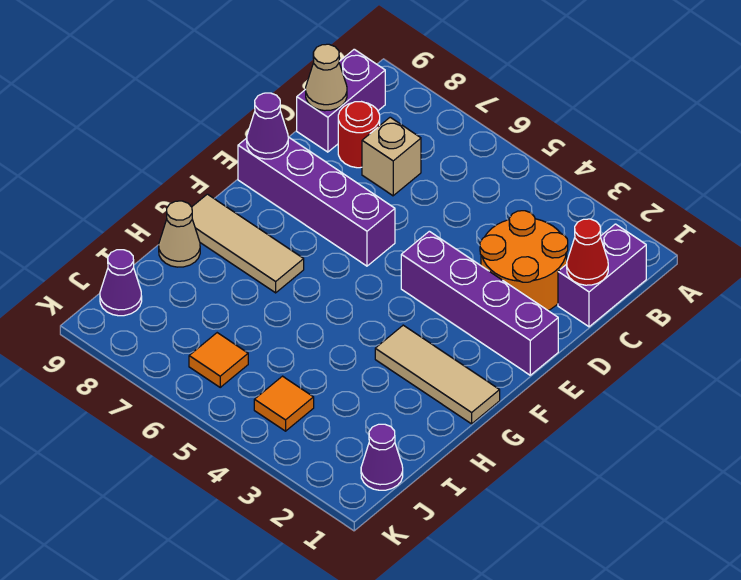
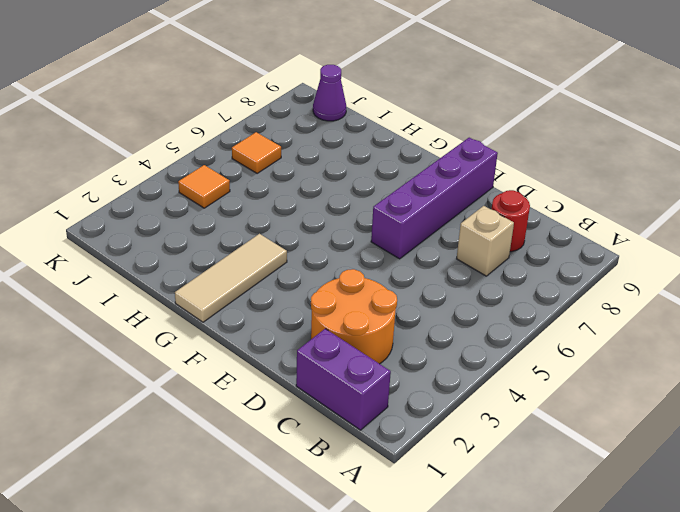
none -> purple 1x2 brick [297,49,385,152]
none -> purple 1x4 brick [401,231,558,375]
none -> tan 1x3 tile [192,194,304,293]

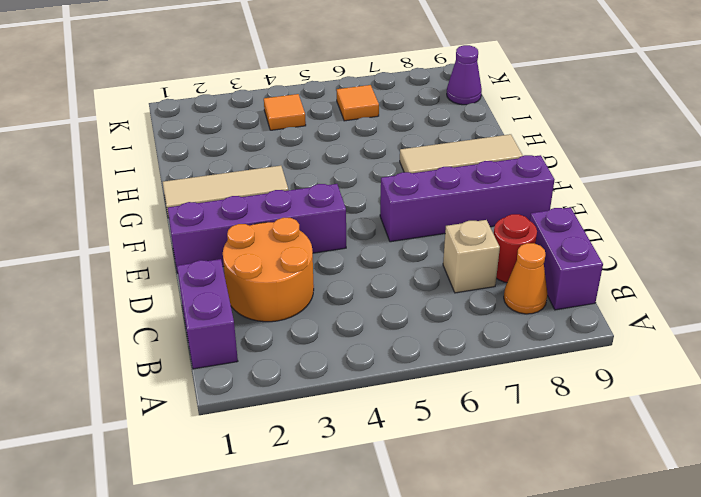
orange 1x1 cone [504,243,548,314] -> none
none -> tan 1x1 cone [159,201,200,267]
none -> purple 1x1 cone [361,424,403,490]
none -> red 1x1 cone [567,219,608,285]

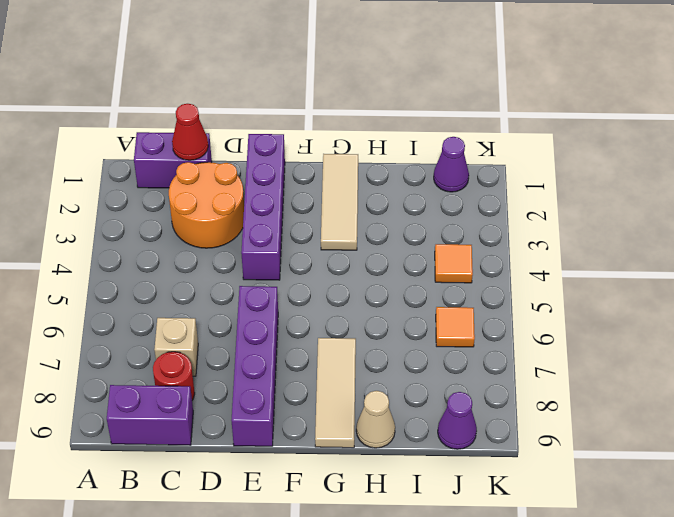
none -> tan 1x1 cone [306,44,347,111]
none -> purple 1x1 cone [247,93,288,159]

